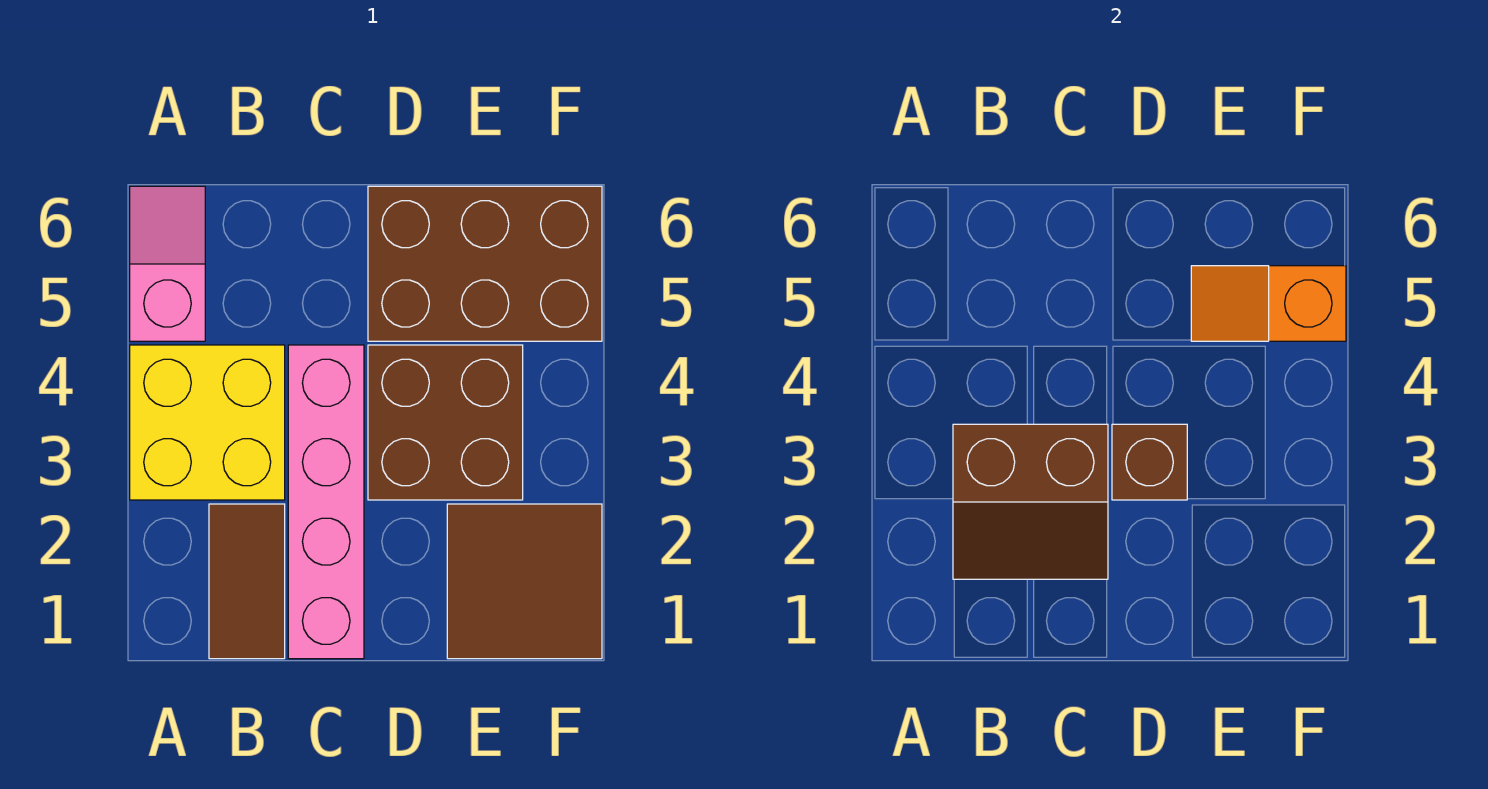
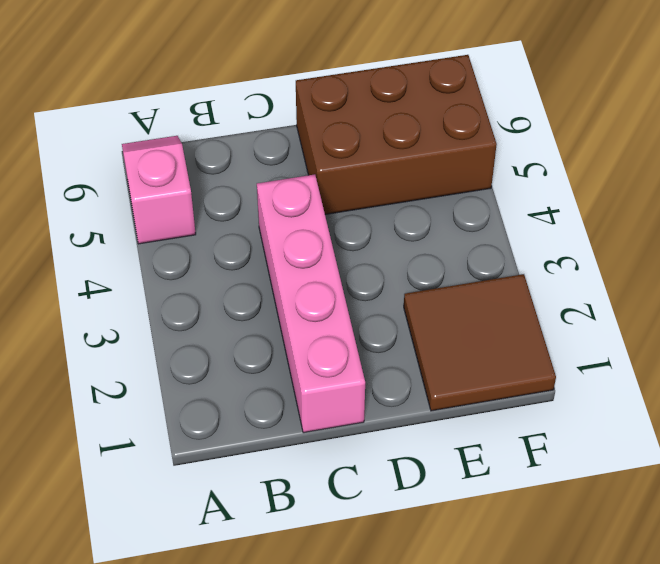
none -> yellow 2x2 brick [130,345,285,500]
none -> brown 1x2 tile [209,504,285,659]

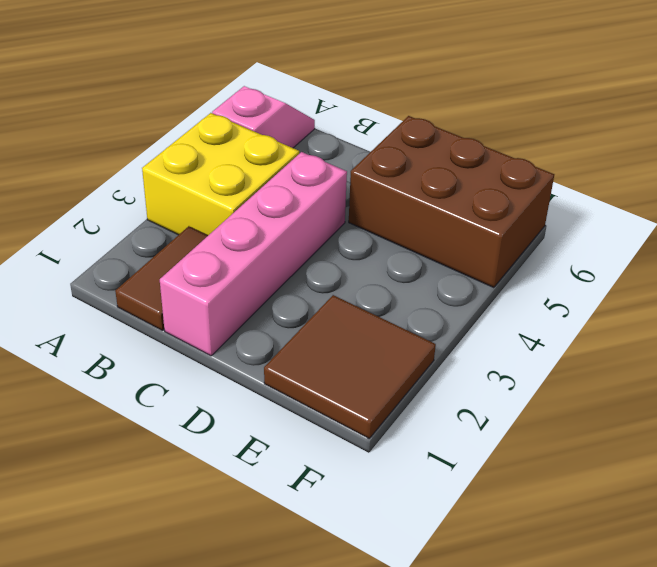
none -> brown 2x2 brick [368,345,523,500]
none -> brown 2x2 slope [953,424,1108,579]

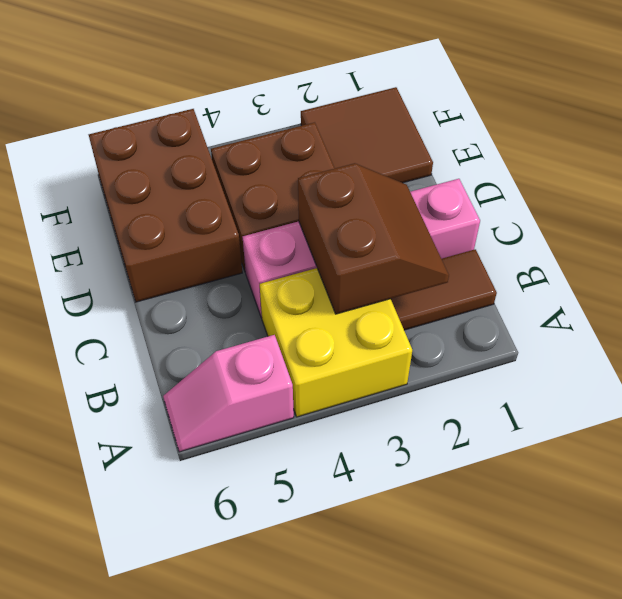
none -> brown 1x1 brick [1112,424,1187,500]
none -> orange 1x2 slope [1191,266,1346,341]

